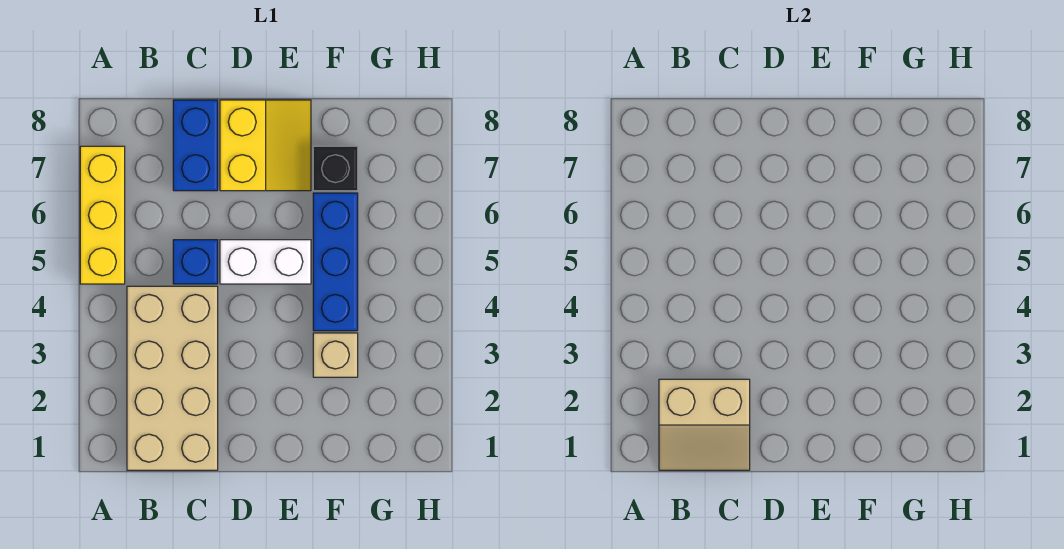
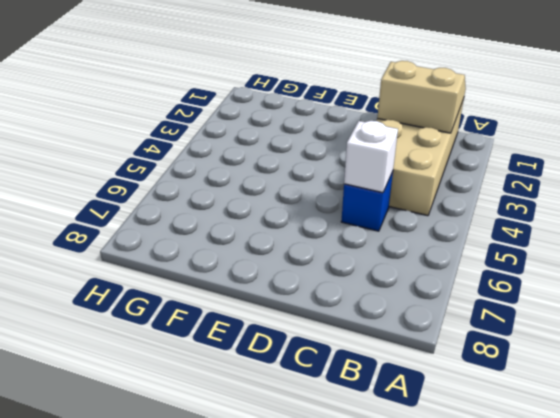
white 1x1 brick [344,121,398,193] -> none
none -> yellow 1x3 brick [80,146,125,284]
none -> blue 1x2 brick [173,100,218,191]

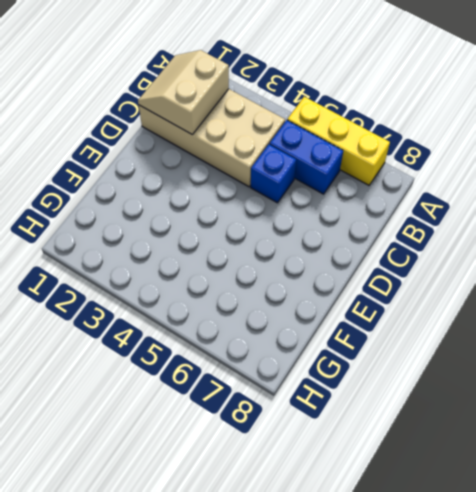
blue 1x2 brick [269,120,343,194] -> blue 1x2 brick moved to [173,100,218,191]
none -> white 1x2 brick [220,240,311,284]
none -> yellow 2x2 slope [220,100,311,191]

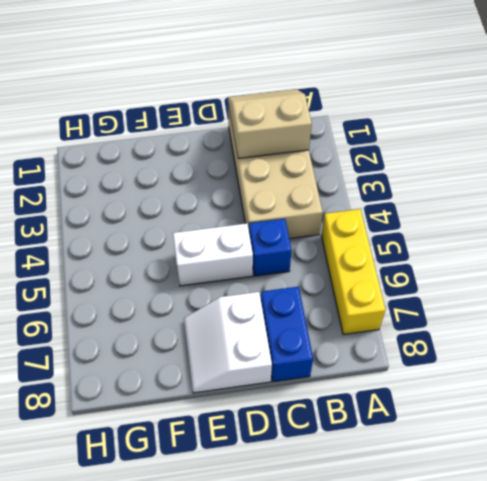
white 2x2 slope [184,292,272,393] -> yellow 2x2 slope [220,100,311,191]
none -> tan 1x1 brick [313,333,358,377]
none -> blue 1x3 brick [313,193,358,331]

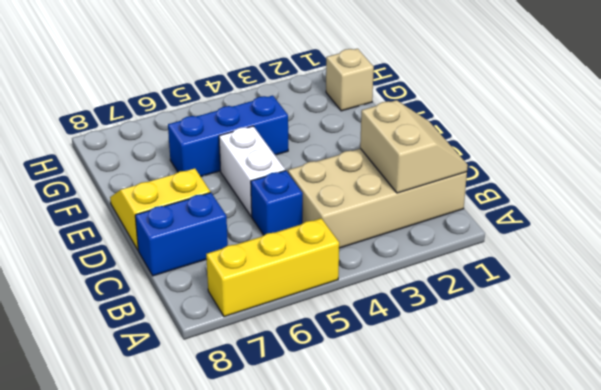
tan 1x1 brick [326,49,374,111] -> tan 1x1 brick moved to [313,333,358,377]
none -> black 1x1 brick [313,146,358,191]

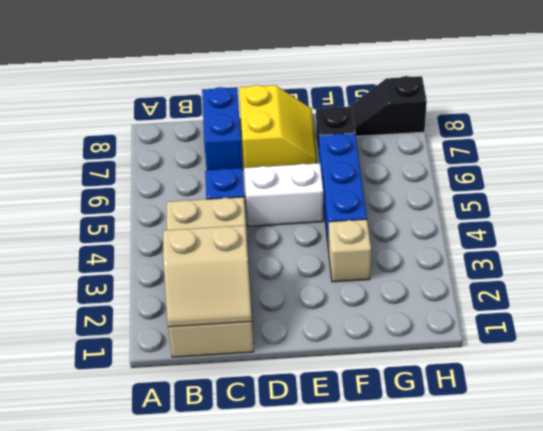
black 1x2 slope [350,76,427,136] -> none
none -> yellow 1x3 brick [80,146,125,284]

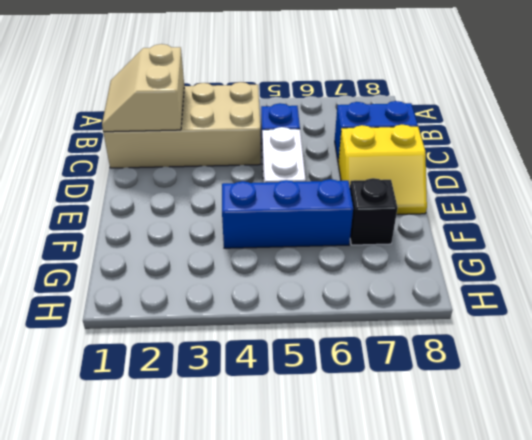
none -> yellow 1x3 brick [80,146,125,284]
none -> tan 1x1 brick [313,333,358,377]

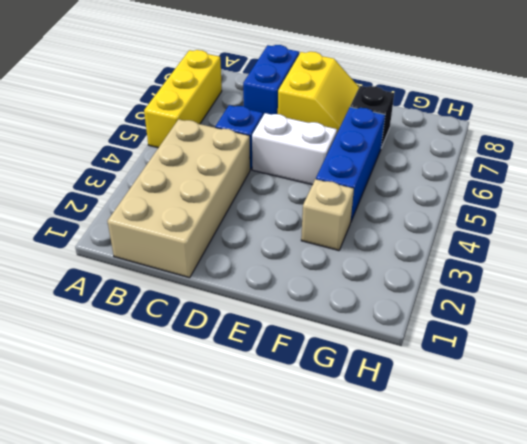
none -> tan 2x2 slope [659,379,750,470]

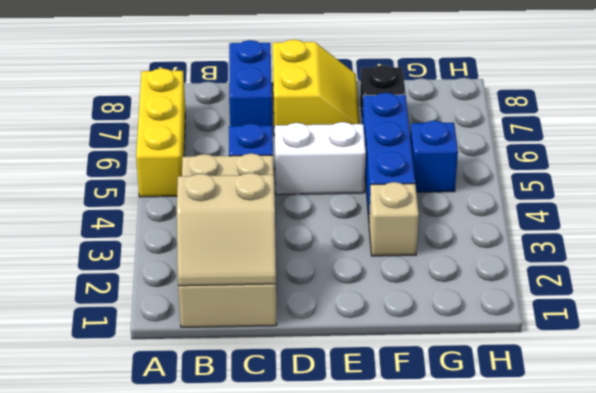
blue 1x1 brick [410,121,458,192] -> none

